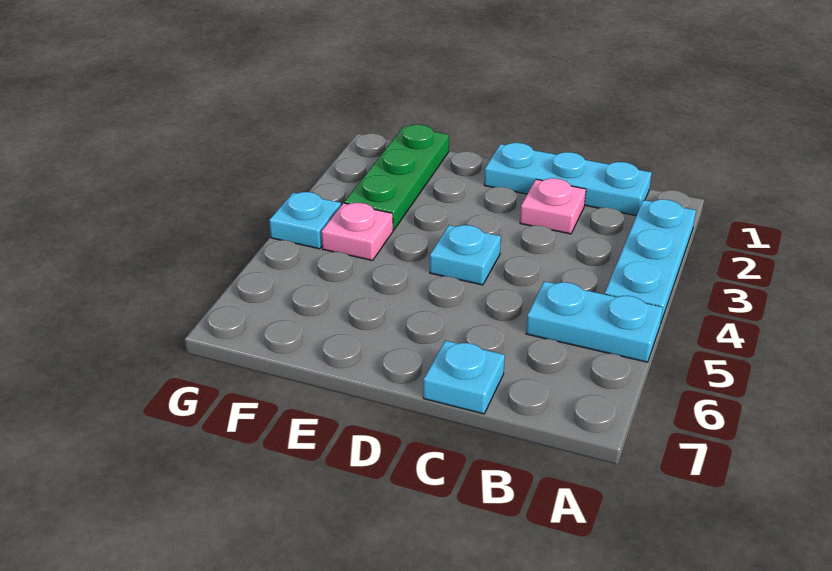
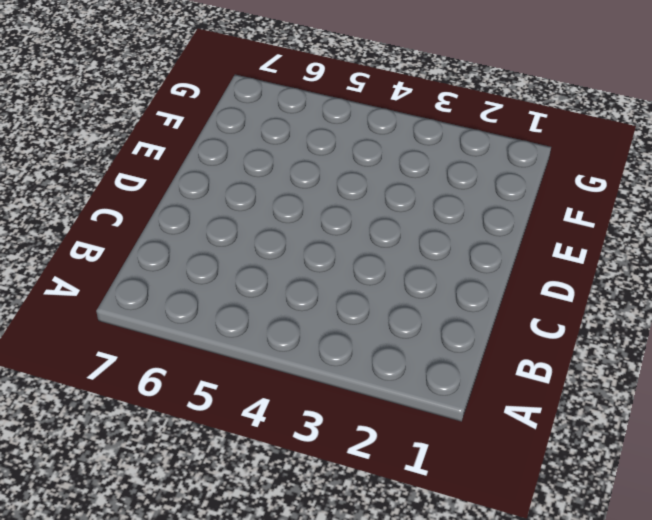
none -> cyan 1x3 plate [605,199,696,324]
none -> cyan 1x2 plate [526,281,663,362]

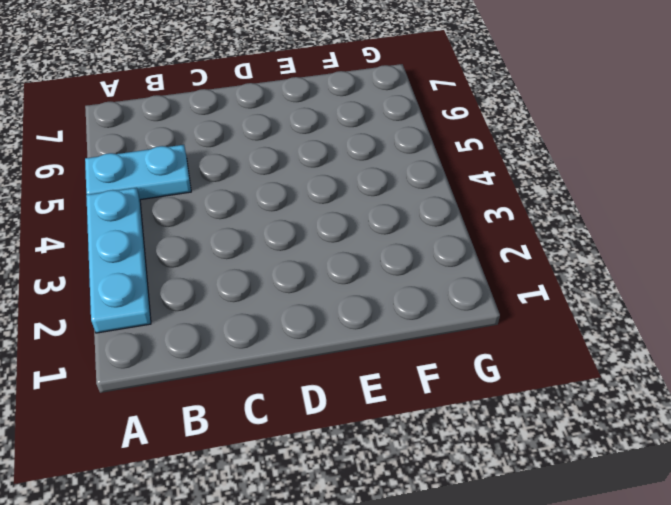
none -> cyan 1x3 plate [484,143,652,216]
none -> pink 1x1 plate [520,178,586,234]

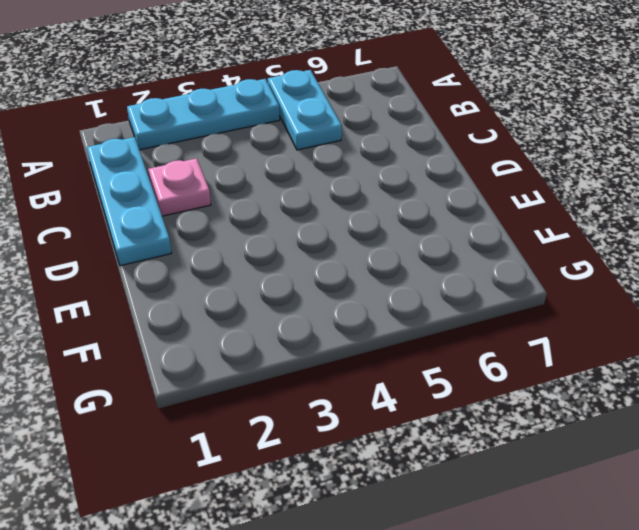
none -> cyan 1x1 plate [423,340,505,414]
none -> cyan 1x1 plate [430,225,501,285]

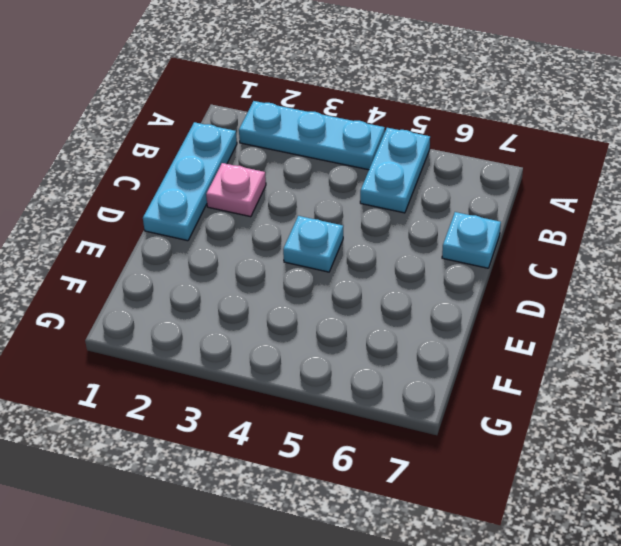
none -> green 1x3 plate [344,125,449,230]
none -> pink 1x1 plate [321,203,393,260]

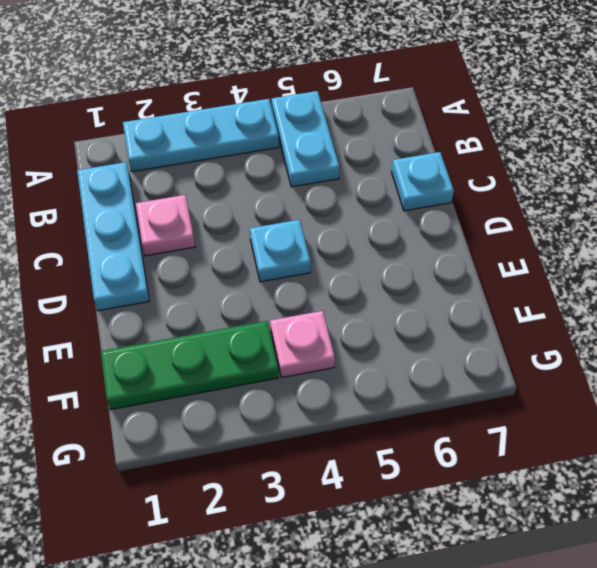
none -> cyan 1x1 plate [269,192,341,249]

